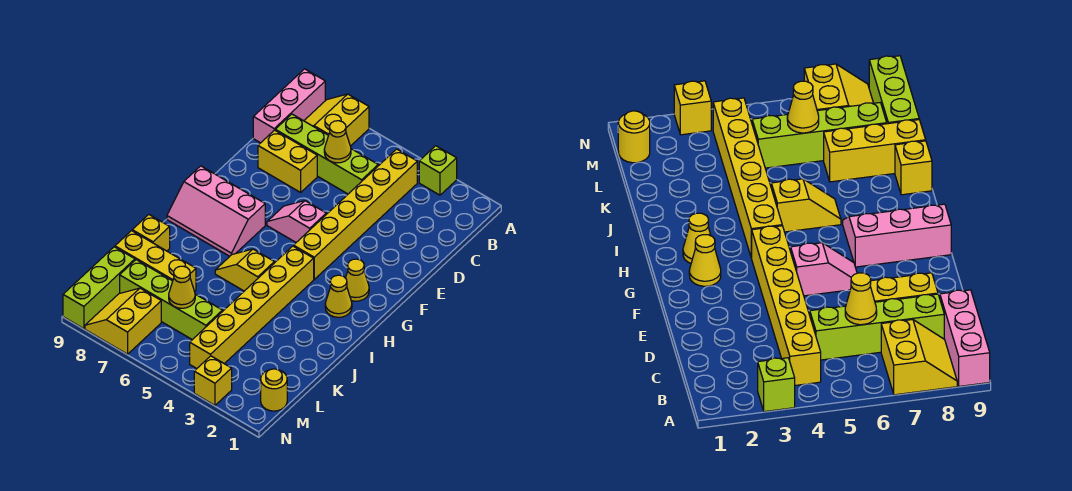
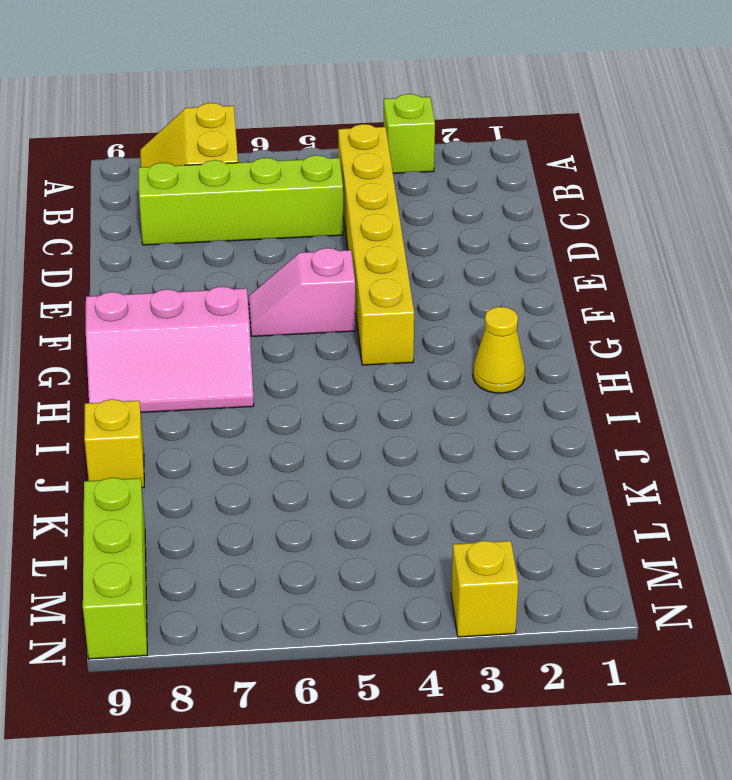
none -> pink 1x3 brick [253,69,325,143]
none -> yellow 1x2 brick [258,130,317,192]
none -> yellow 1x1 cone [346,259,369,301]

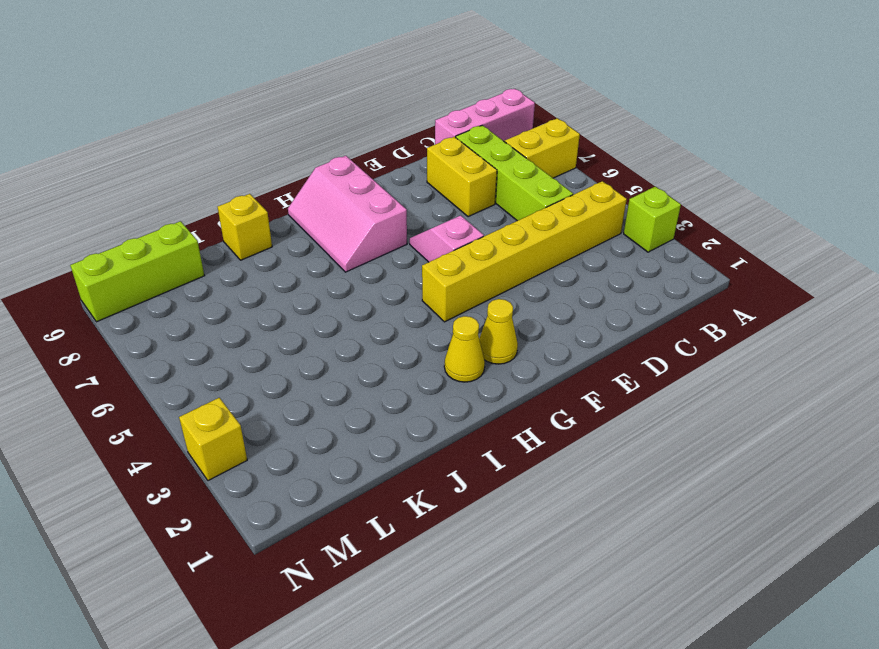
none -> yellow 1x6 brick [190,246,314,368]
none -> yellow 1x2 slope [215,249,274,291]
none -> yellow 1x3 brick [115,231,196,292]

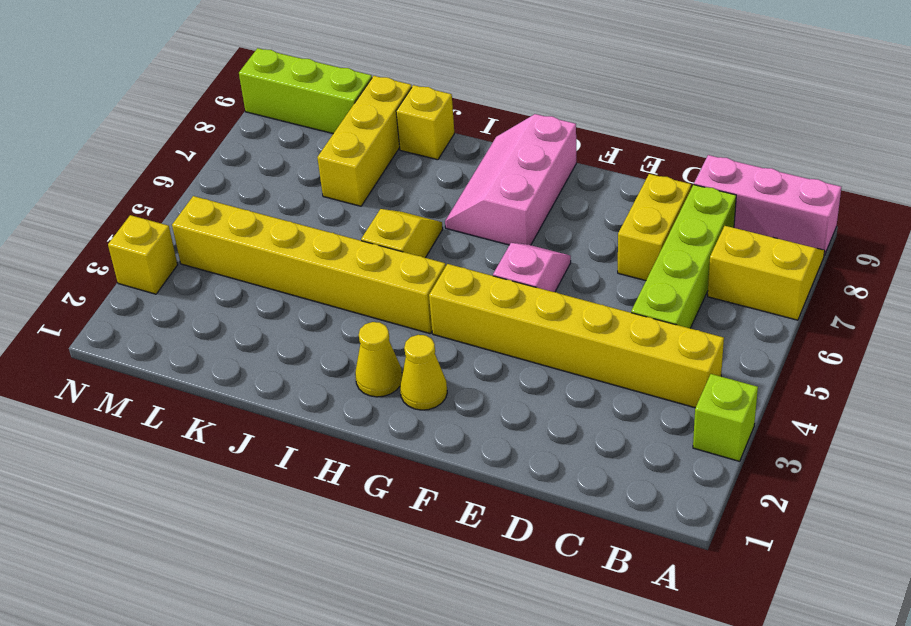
none -> lime 1x4 brick [120,260,222,340]
none -> yellow 1x1 round brick [261,369,287,411]
none -> yellow 2x2 slope [85,288,161,354]

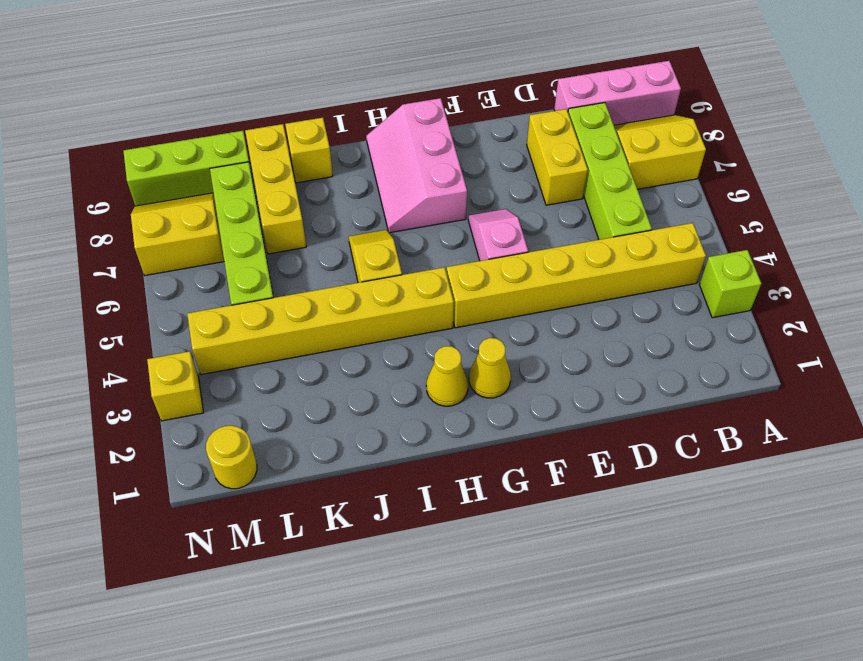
none -> yellow 1x1 cone [324,121,351,163]
none -> yellow 1x1 cone [169,266,195,308]

